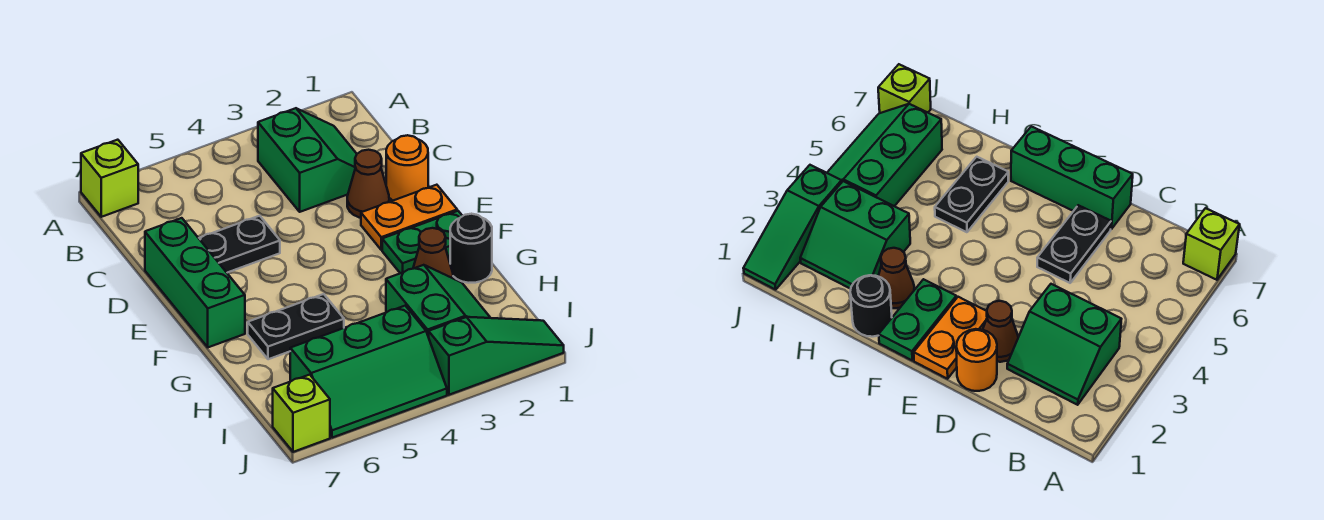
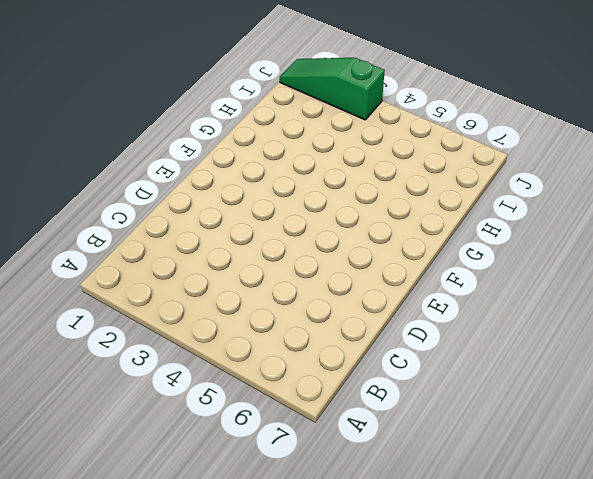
none -> lime 1x1 brick [81,140,138,217]
none -> green 2x2 slope [258,108,357,212]
none -> orange 1x1 round brick [386,135,428,201]

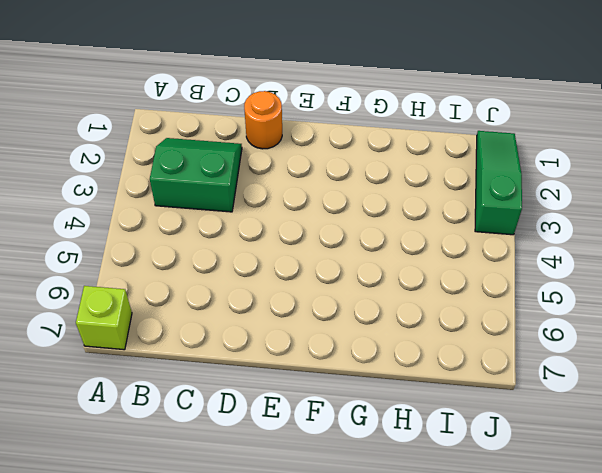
none -> brown 1x1 cone [347,150,389,218]
none -> black 1x2 plate [199,216,280,273]
none -> green 1x3 brick [145,218,245,347]

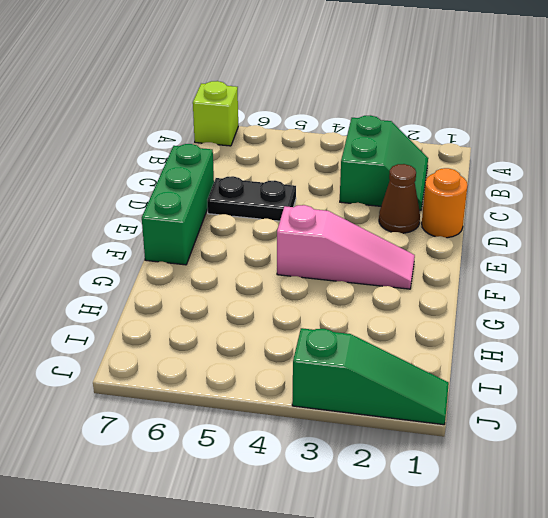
pink 1x3 slope [277,205,415,289] -> green 1x2 plate [382,211,462,273]
none -> orange 1x2 plate [361,185,457,250]
none -> black 1x1 round brick [450,214,492,283]
none -> brown 1x1 cone [413,228,453,278]

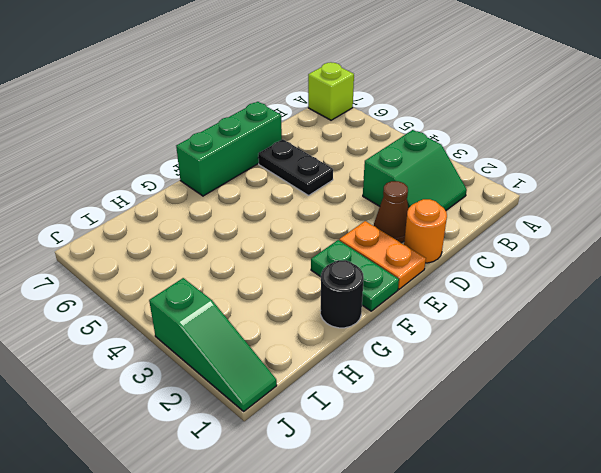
none -> brown 1x1 cone [413,228,453,278]
none -> black 1x2 plate [248,294,344,359]
none -> green 2x2 slope [386,265,490,337]

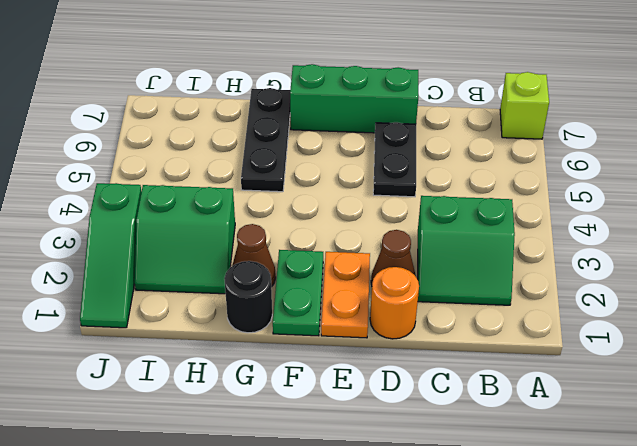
black 1x3 plate [241,88,290,192] -> black 1x2 plate [248,294,344,359]
none -> green 2x3 slope [290,306,447,438]
none -> lime 1x1 brick [273,375,330,452]

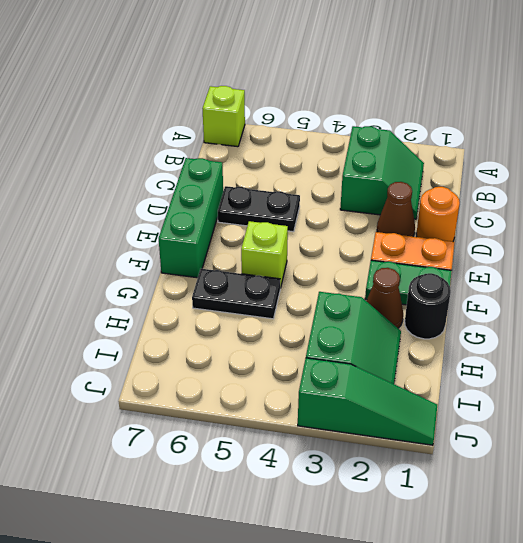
lime 1x1 brick [241,221,288,288] -> lime 1x1 brick moved to [273,375,330,452]
none -> green 2x3 slope [290,306,447,438]

